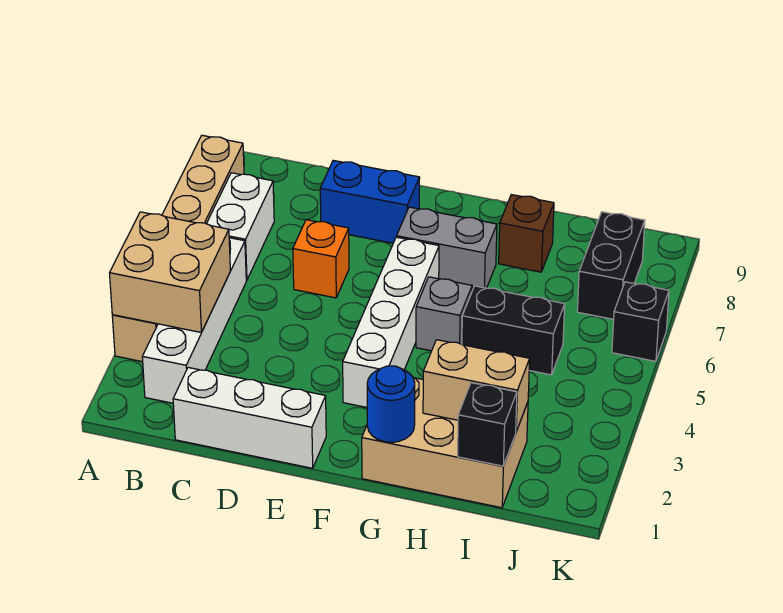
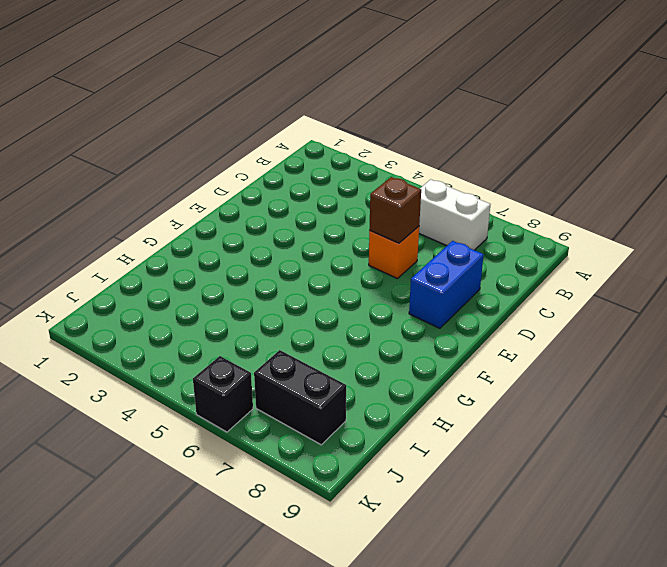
brown 1x1 brick [369,177,421,243] -> brown 1x1 brick moved to [499,195,554,272]
none -> tan 1x6 brick [112,135,244,362]
none -> white 1x4 brick [142,238,246,403]
none -> white 1x3 brick [173,368,326,468]

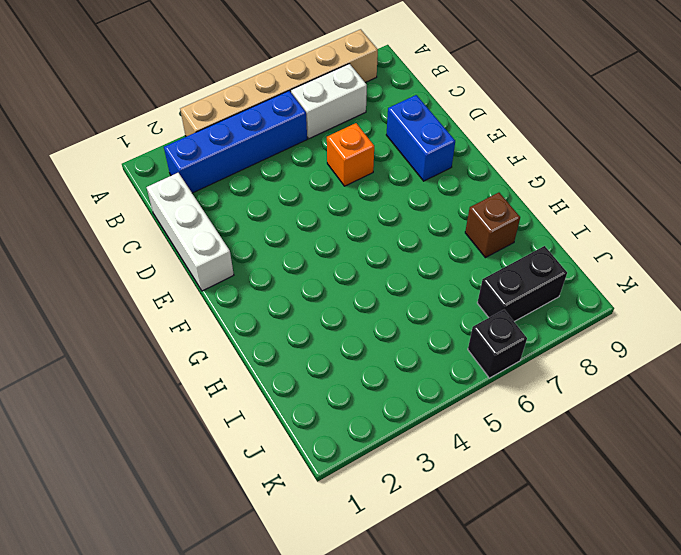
blue 1x4 brick [164,91,307,193] -> white 1x4 brick [142,238,246,403]
none -> white 1x4 brick [343,237,439,407]
none -> grey 1x2 brick [397,207,497,291]
none -> tan 2x3 brick [362,377,528,508]

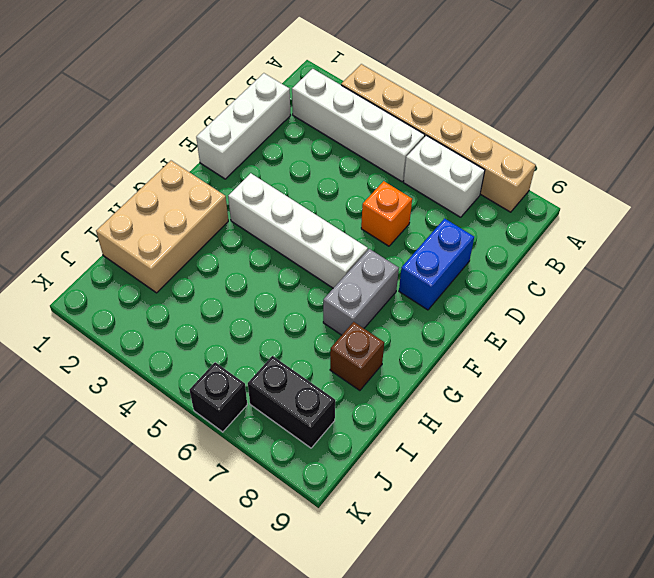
none -> grey 1x1 brick [416,277,472,351]
none -> black 1x2 brick [462,286,565,375]
none -> tan 2x2 brick [110,212,230,333]

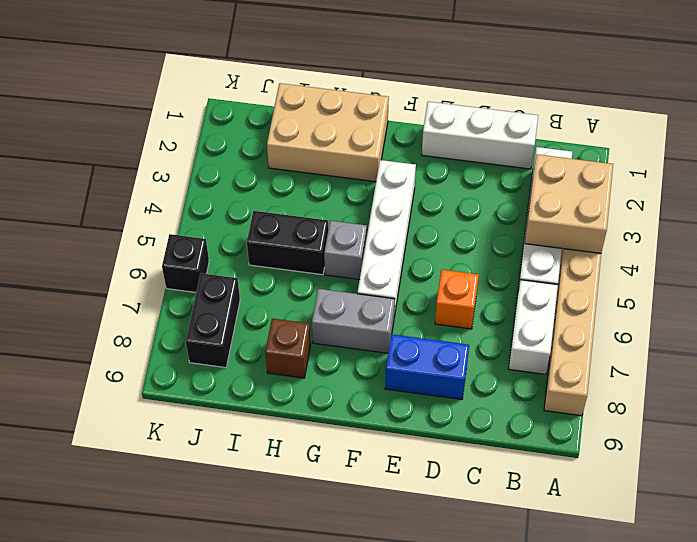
none -> blue 1x1 round brick [367,366,415,442]
none -> tan 1x2 brick [423,340,530,431]
none -> black 1x1 brick [458,383,517,466]

